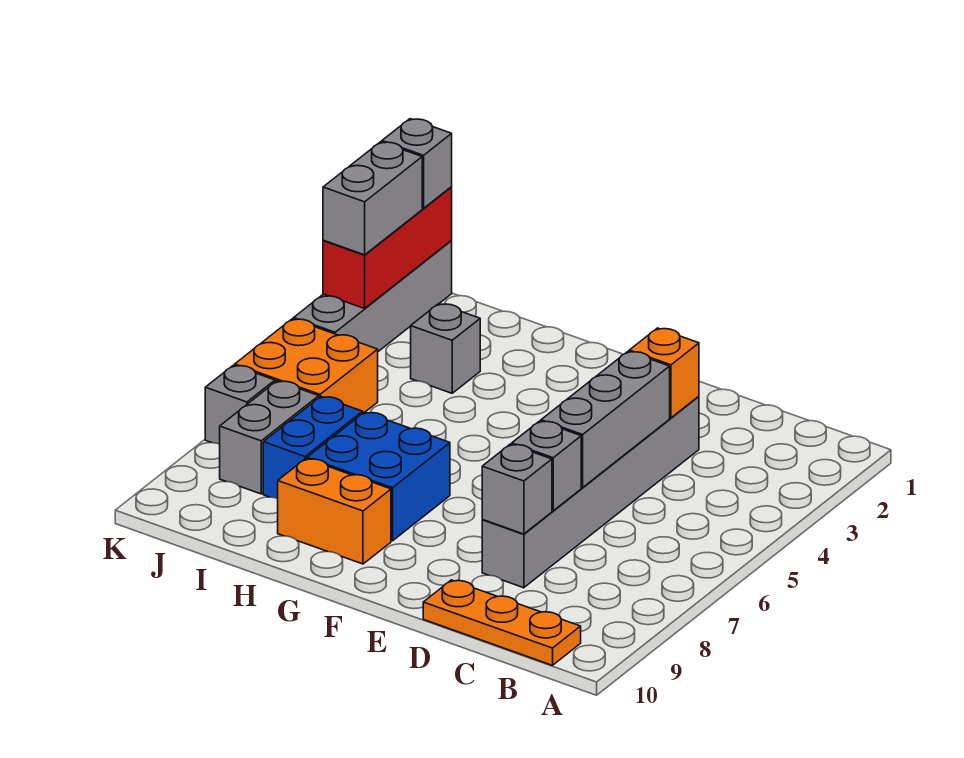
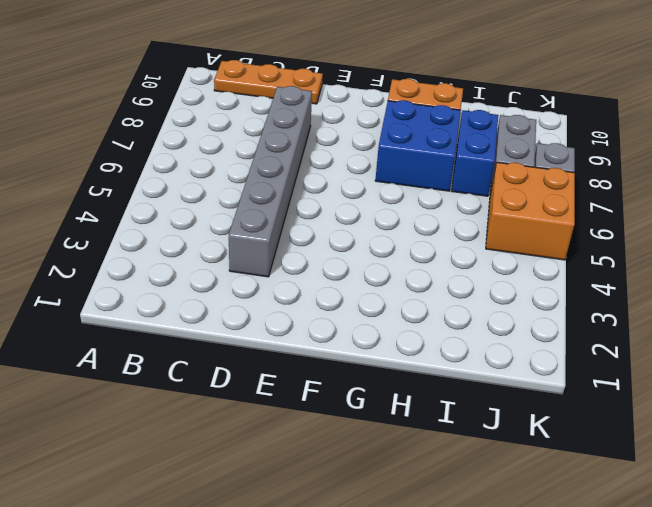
none -> grey 1x1 brick [411,304,480,393]
none -> grey 1x4 brick [294,241,452,351]
none -> orange 1x1 brick [629,328,699,418]

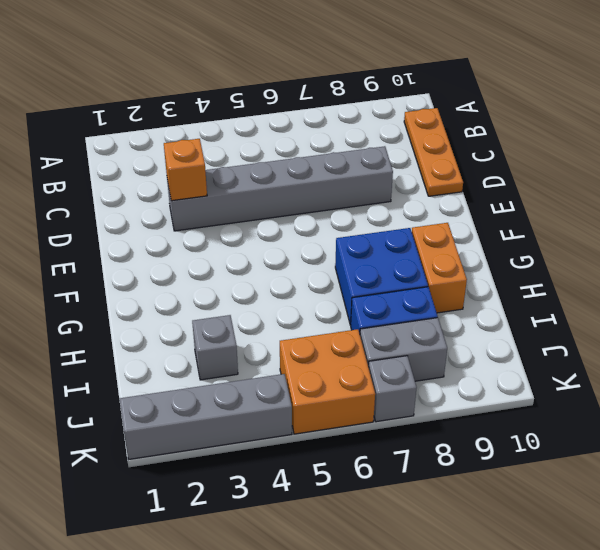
none -> grey 1x3 brick [541,351,670,488]
none -> grey 1x1 brick [512,421,581,511]
none -> grey 1x1 brick [482,444,552,534]

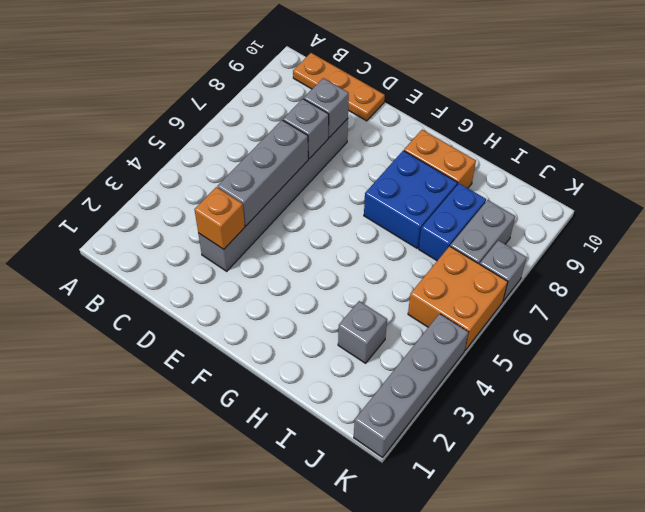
none -> red 1x3 brick [323,187,452,308]
none -> grey 1x1 brick [382,119,452,208]
none -> grey 1x2 brick [323,142,422,255]

